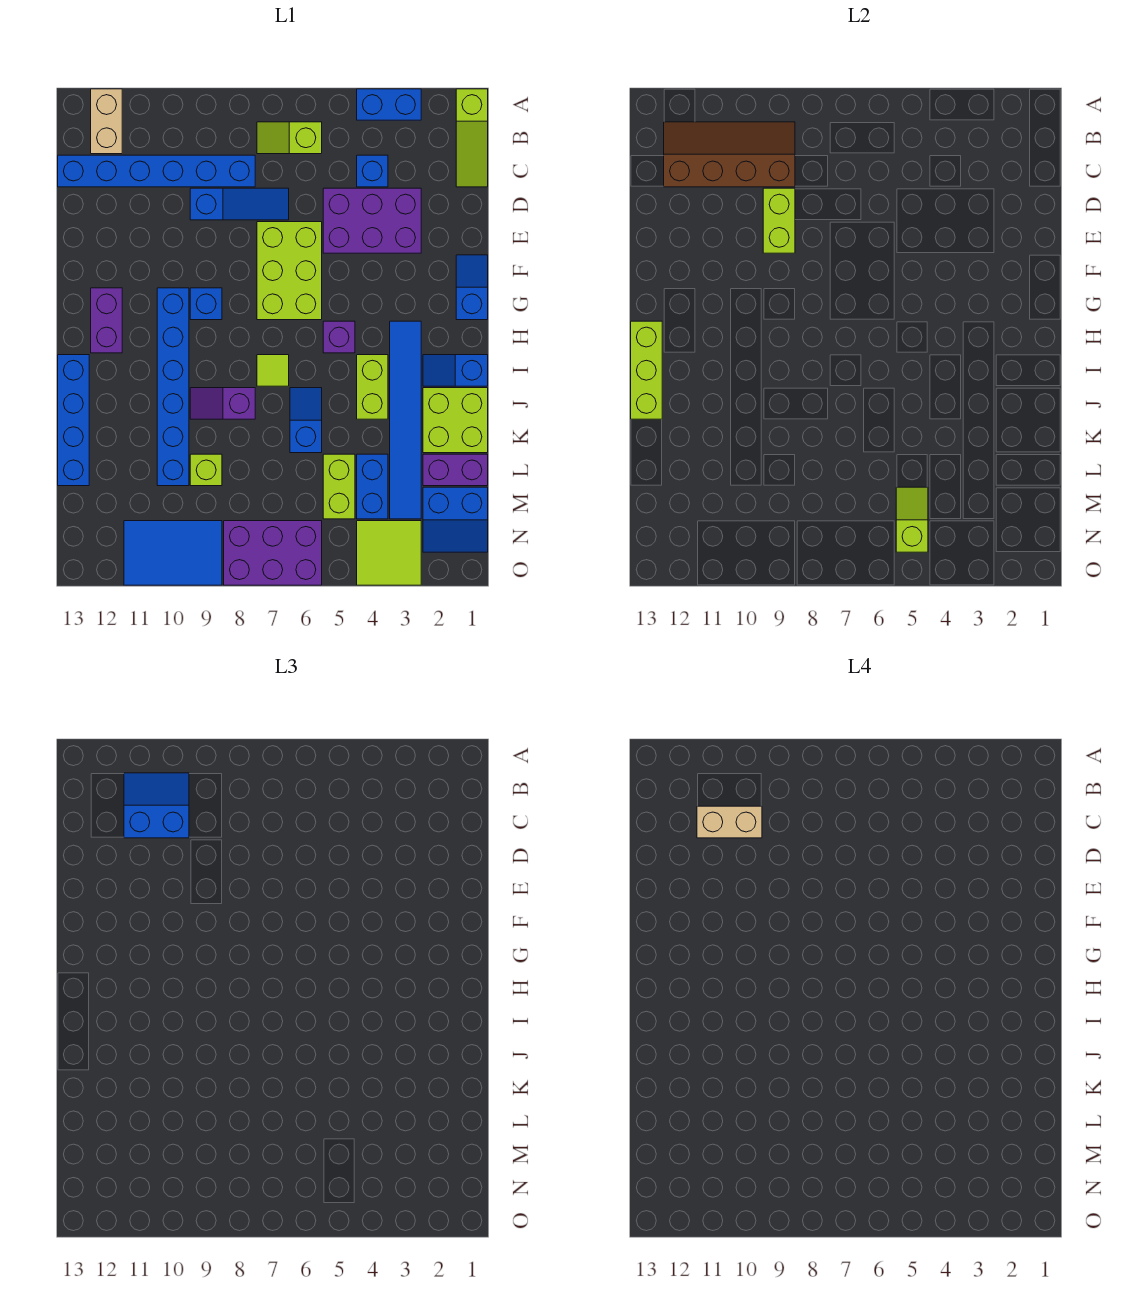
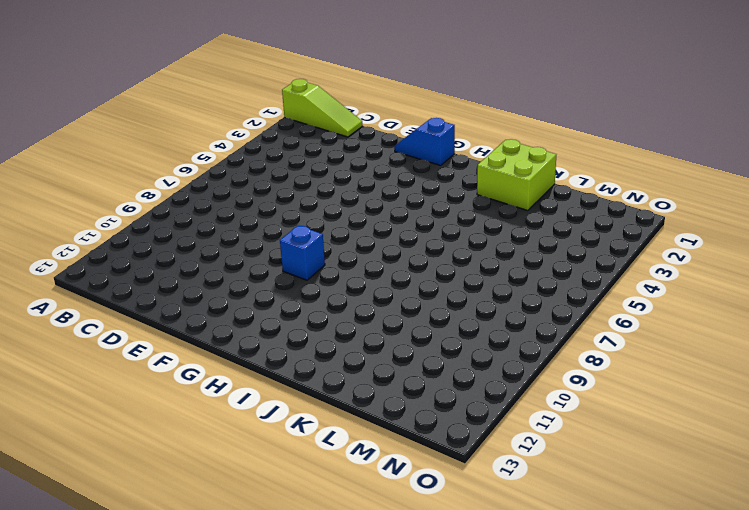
none -> blue 1x2 brick [357,89,421,120]
none -> tan 1x2 brick [91,89,122,154]
none -> lime 1x2 slope [257,122,322,154]
none -> blue 1x1 brick [357,155,388,187]

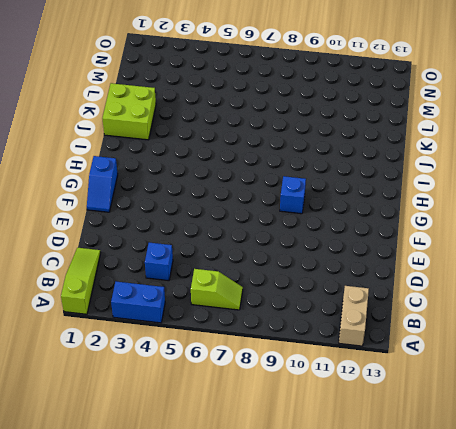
none -> blue 1x6 brick [58,155,255,187]
none -> purple 2x3 brick [323,188,421,253]
none -> blue 1x3 slope [190,188,289,220]
none -> lime 2x3 brick [257,222,322,320]

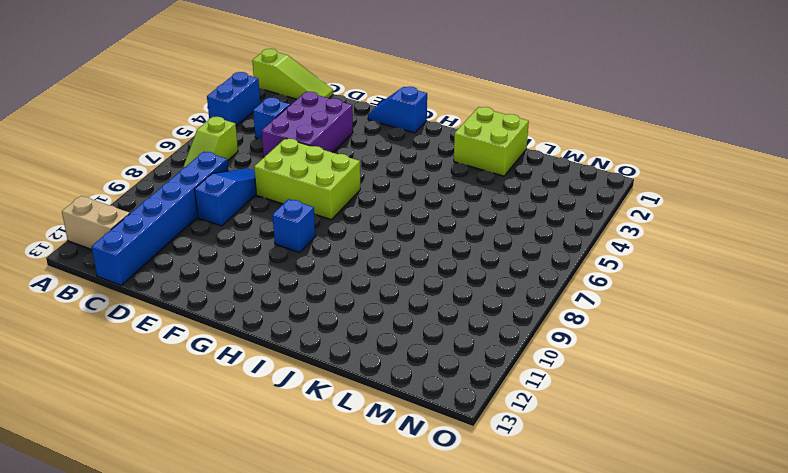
none -> blue 1x6 brick [157,288,189,486]
none -> purple 1x2 brick [91,288,122,353]
none -> blue 1x6 tile [390,321,421,519]
none -> purple 1x1 brick [323,321,355,353]

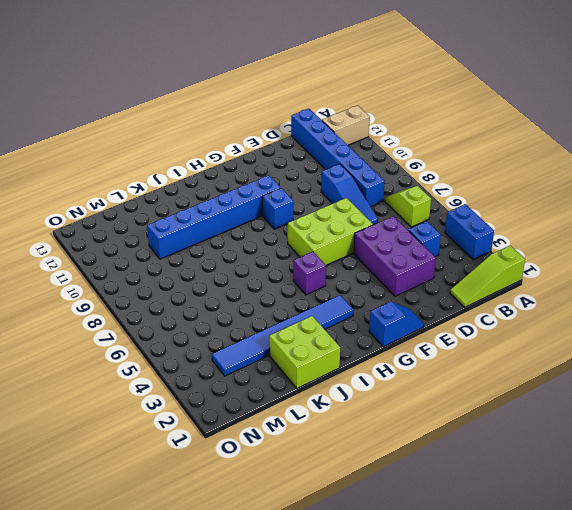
none -> purple 1x2 brick [91,288,122,353]
none -> blue 1x2 slope [423,355,488,386]
none -> lime 1x2 brick [357,355,388,419]
none -> lime 1x1 tile [257,355,289,386]

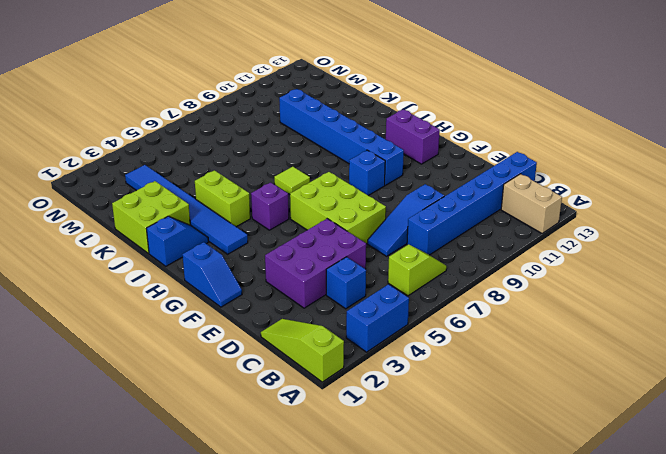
none -> blue 1x4 brick [58,355,89,486]
none -> blue 1x2 slope [290,388,322,453]
none -> purple 1x2 slope [190,388,255,419]
none -> purple 1x2 brick [423,454,488,486]

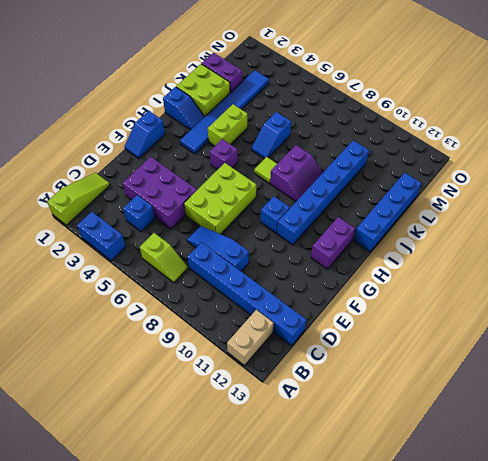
purple 2x2 slope [270,145,323,201] -> purple 1x2 slope [190,388,255,419]
none -> blue 1x2 brick [357,454,388,519]
none -> lime 1x2 brick [323,454,355,519]
none -> lime 1x1 brick [190,454,222,486]
none -> blue 2x2 slope [423,487,488,552]

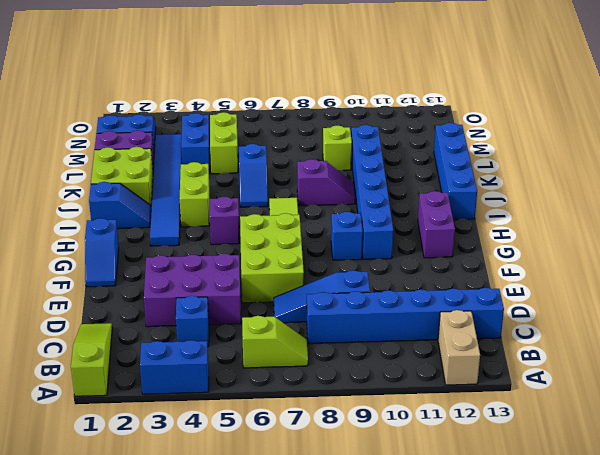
none -> lime 2x2 tile [357,521,421,585]
none -> purple 2x3 brick [224,521,322,585]
none -> blue 2x3 tile [124,521,222,585]
none -> brown 2x4 slope [664,122,795,187]

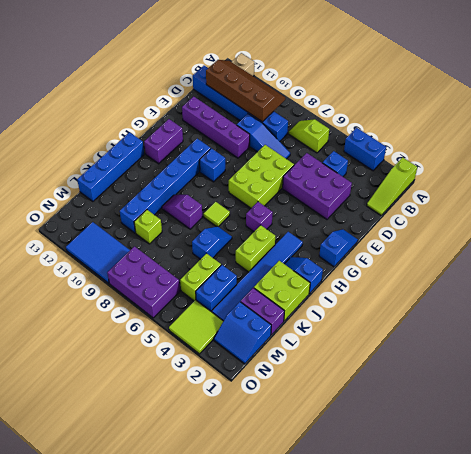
purple 1x4 brick [182,96,250,158] -> none
none -> lime 1x2 brick [763,188,795,253]
none -> lime 1x3 brick [631,321,662,419]
none -> lime 1x2 slope [896,487,928,552]
none -> blue 2x2 slope [124,773,189,838]

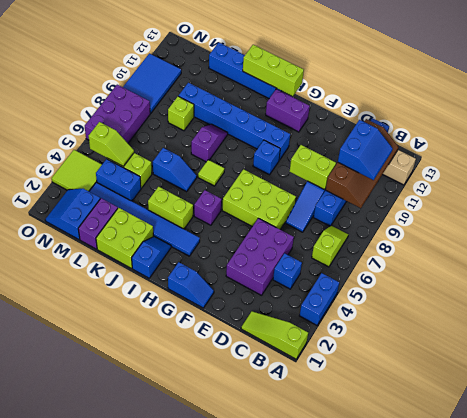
none -> tan 1x2 brick [697,806,762,838]

